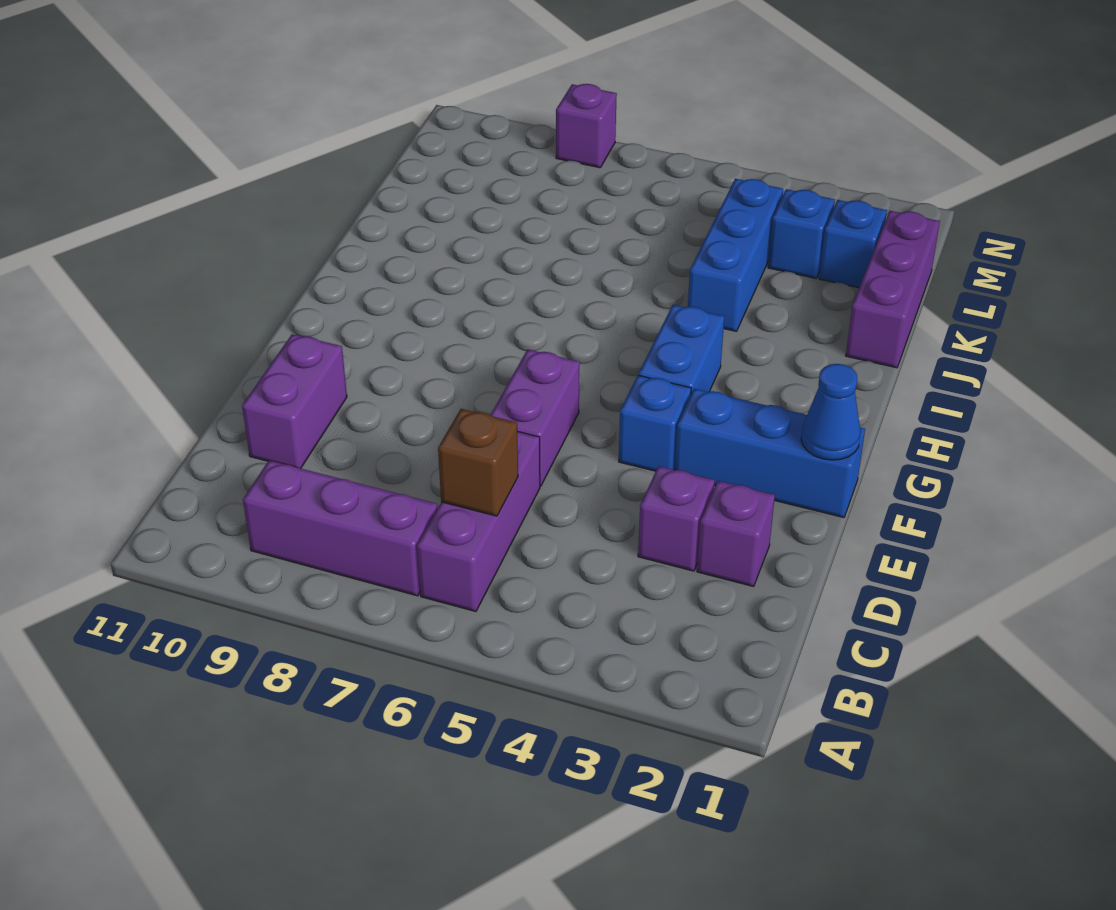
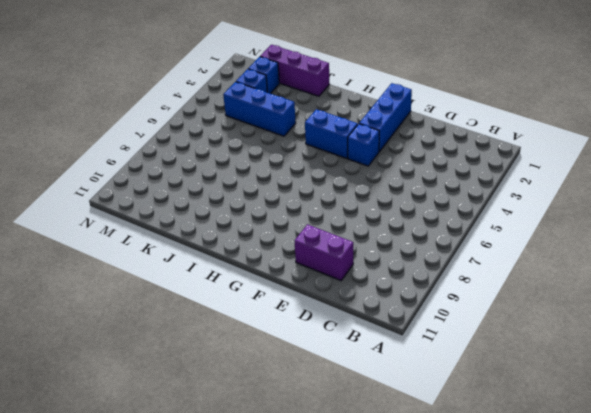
none -> purple 1x3 brick [417,432,540,612]
none -> purple 1x3 brick [243,460,438,596]
none -> purple 1x1 brick [697,481,775,586]

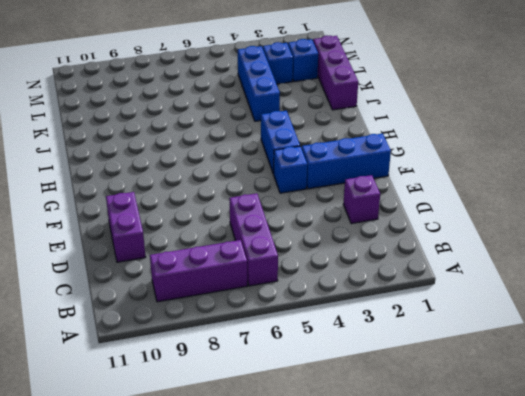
none -> purple 1x1 brick [638,466,715,571]
none -> purple 1x2 brick [491,349,580,486]
none -> purple 1x1 brick [556,84,617,168]

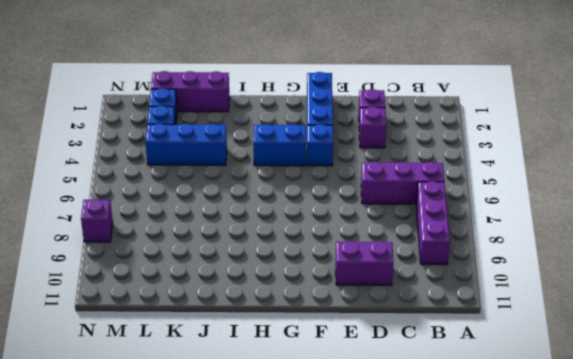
none -> purple 1x2 brick [491,349,580,486]
none -> brown 1x1 brick [438,409,518,516]
none -> blue 1x1 cone [801,364,861,460]

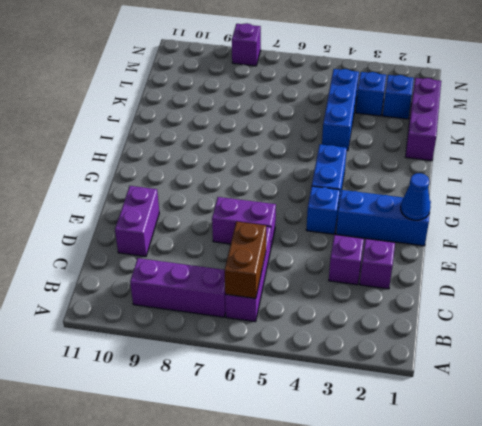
brown 1x2 brick [224,222,266,298] -> brown 1x1 brick [438,409,518,516]
purple 1x2 brick [212,197,276,246] -> purple 1x2 brick turned to [491,349,580,486]

